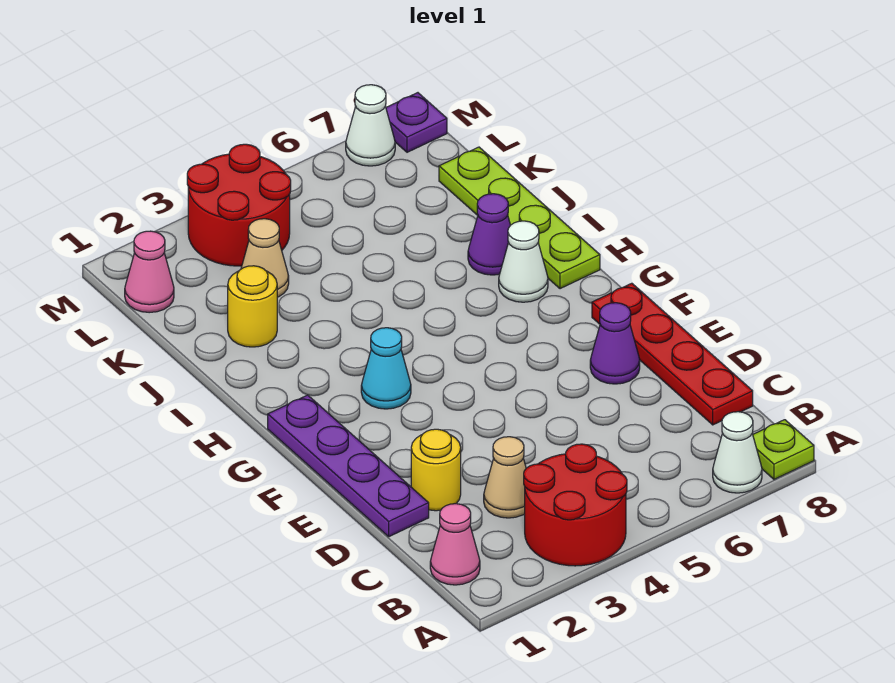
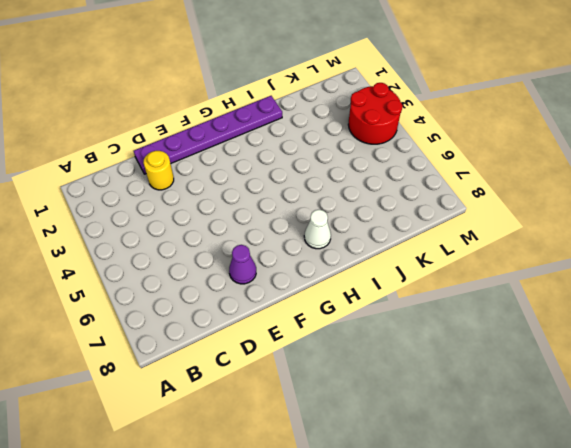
purple 1x6 plate [134,96,282,174] -> purple 1x4 plate [268,395,429,537]
none -> red 2x2 round brick [524,444,627,566]
none -> white 1x1 cone [713,412,762,493]
none -> lime 1x1 plate [753,420,814,479]

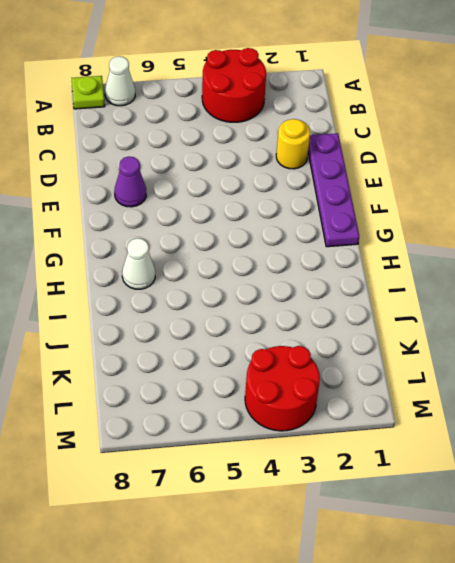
none -> pink 1x1 cone [430,504,480,585]
none -> tan 1x1 cone [484,437,526,518]
none -> red 1x4 plate [592,283,753,425]

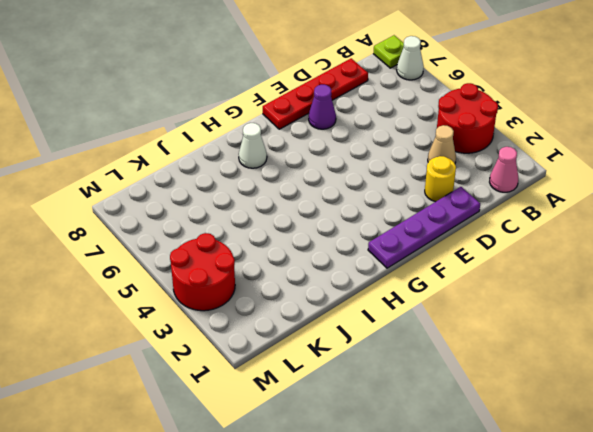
none -> cyan 1x1 cone [361,328,411,409]
none -> lime 1x4 plate [439,147,600,289]
none -> purple 1x1 cone [468,194,510,275]

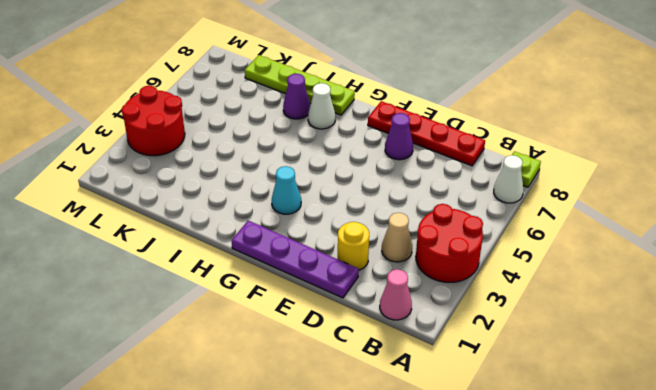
none -> yellow 1x1 round brick [228,266,277,347]
none -> tan 1x1 cone [241,219,289,297]
none -> pink 1x1 cone [125,231,174,313]

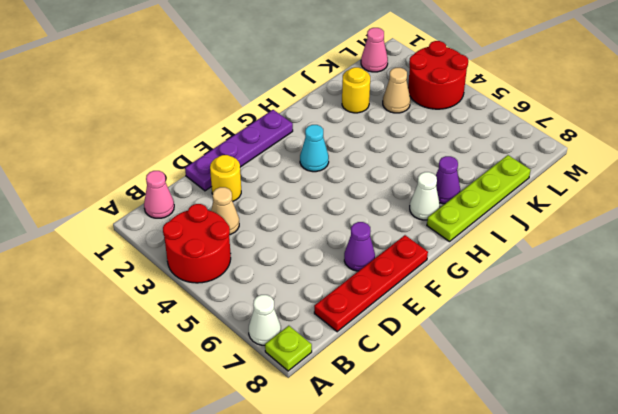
none -> white 1x1 cone [346,85,395,166]
none -> purple 1x1 plate [386,93,447,152]

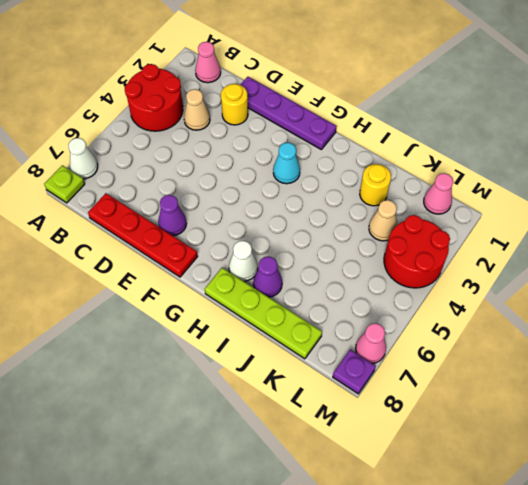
pink 1x1 cone [356,323,386,363] -> white 1x1 cone [346,85,395,166]

